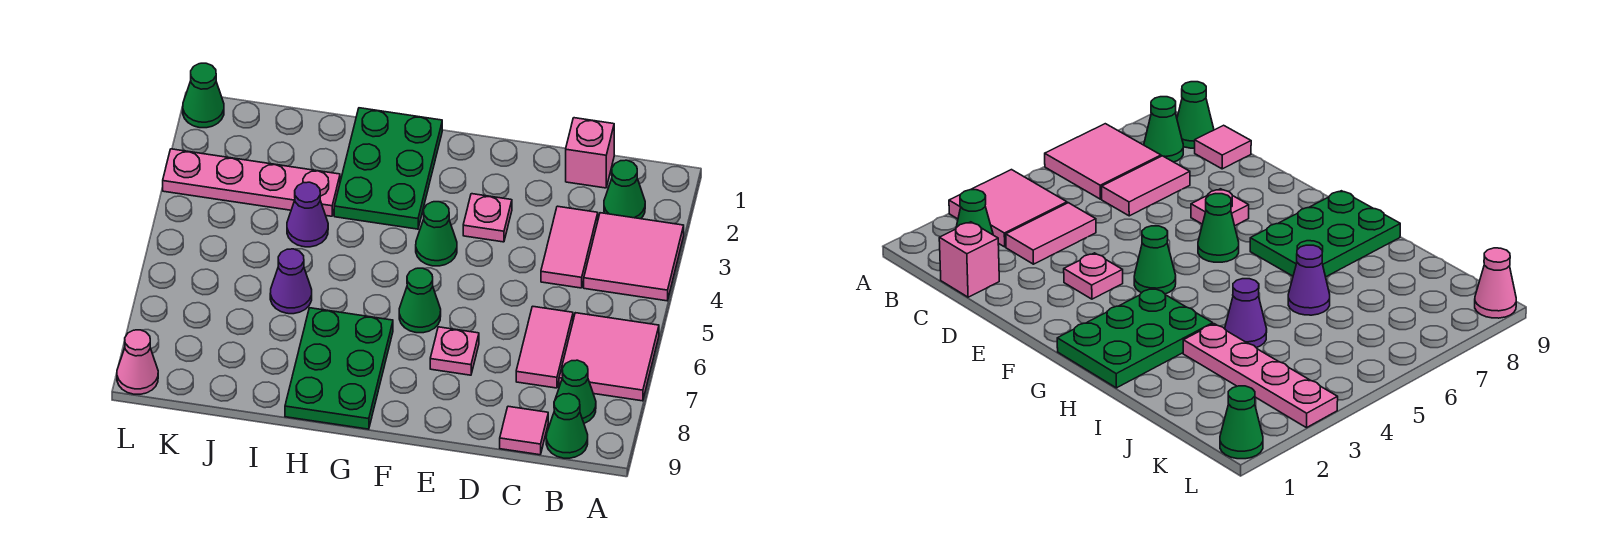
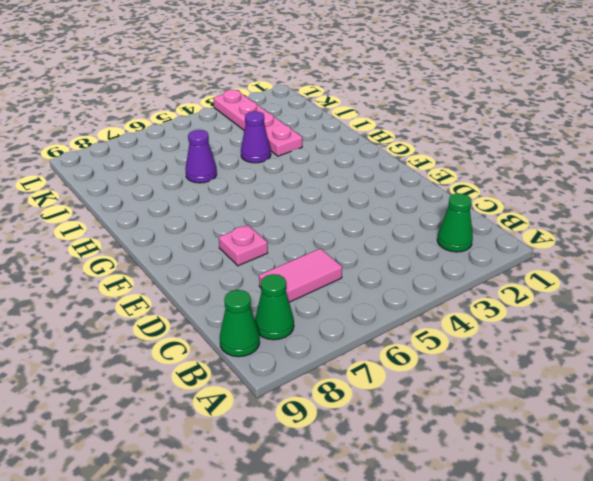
none -> pink 2x2 tile [584,213,684,301]
none -> pink 2x2 tile [559,313,659,401]
none -> pink 1x1 brick [566,118,614,188]

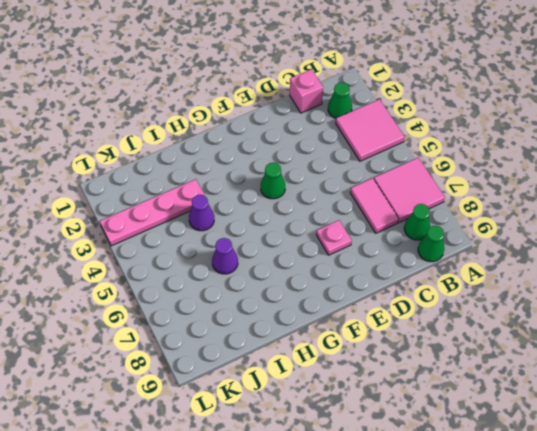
none -> pink 1x2 tile [541,206,598,288]
none -> pink 1x1 tile [500,406,548,455]
none -> pink 1x1 plate [463,194,512,242]

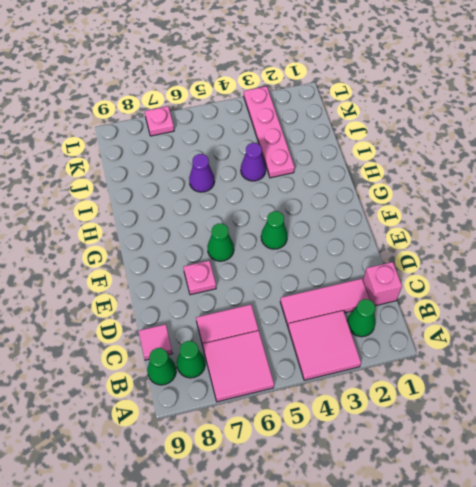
pink 1x3 tile [280,279,370,326] -> pink 1x2 tile [541,206,598,288]
pink 1x1 plate [145,106,174,136] -> pink 1x1 plate moved to [463,194,512,242]
none -> green 2x3 plate [334,108,442,229]
none -> green 2x3 plate [285,308,393,429]
none -> green 1x1 cone [183,63,224,128]

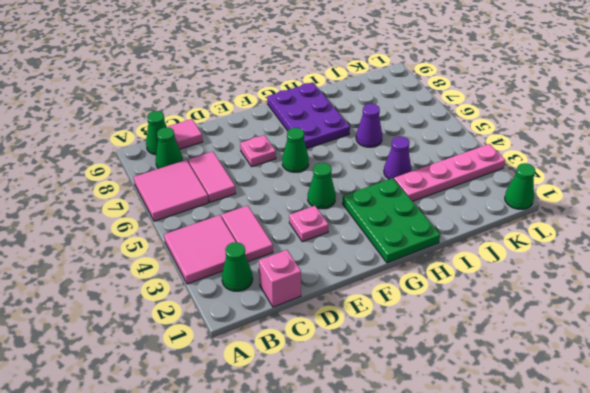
purple 2x3 plate [267,82,350,149] -> green 2x3 plate [285,308,393,429]
none -> pink 1x1 cone [117,330,158,394]

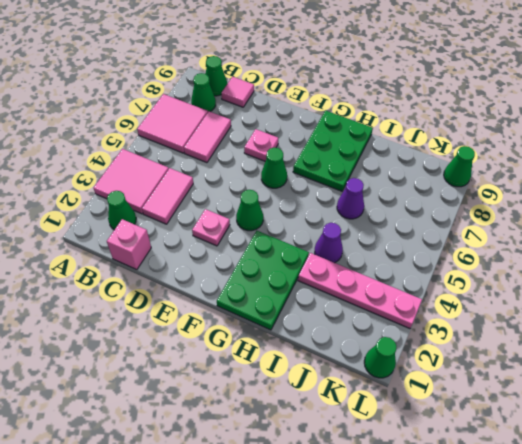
green 1x1 cone [444,146,475,187] -> pink 1x1 cone [117,330,158,394]

